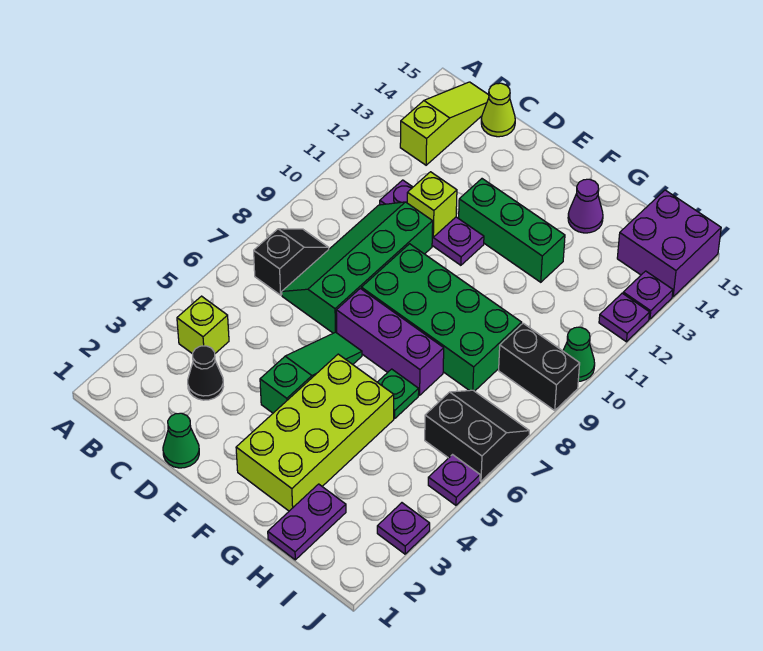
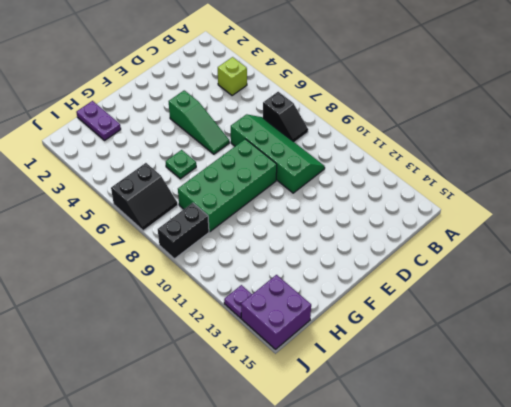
none -> lime 1x3 slope [400,82,489,165]
none -> black 1x1 cone [188,346,223,400]
none -> purple 1x3 plate [380,180,484,265]

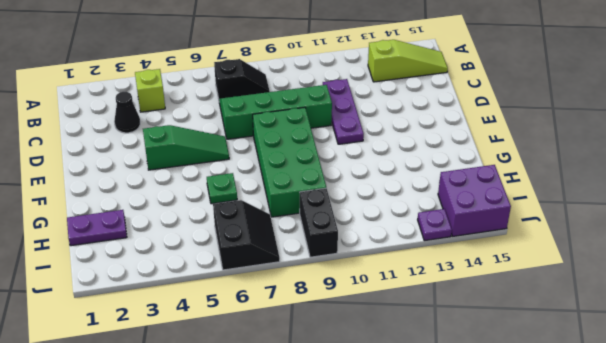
none -> lime 1x1 cone [481,83,515,137]
none -> green 1x1 cone [163,413,199,468]
none -> purple 1x3 brick [336,288,444,395]

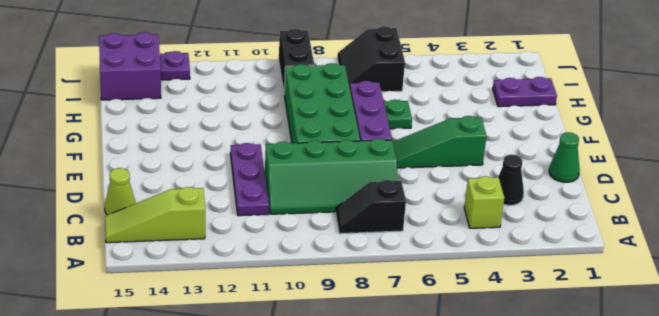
none -> green 1x3 brick [459,179,565,282]
none -> lime 2x4 brick [236,354,394,511]
none -> purple 1x1 cone [568,179,603,233]

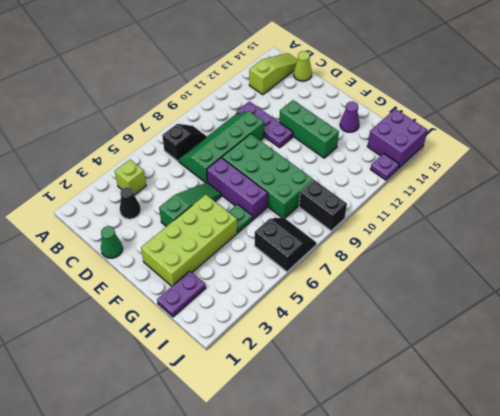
none -> purple 1x1 plate [377,503,430,554]
none -> purple 1x1 plate [428,455,480,505]
none -> green 1x1 cone [563,327,595,381]

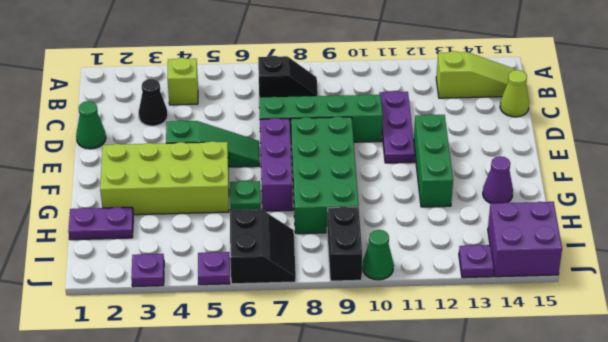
none -> purple 1x1 plate [599,293,650,342]
none -> lime 1x1 brick [407,172,457,237]

